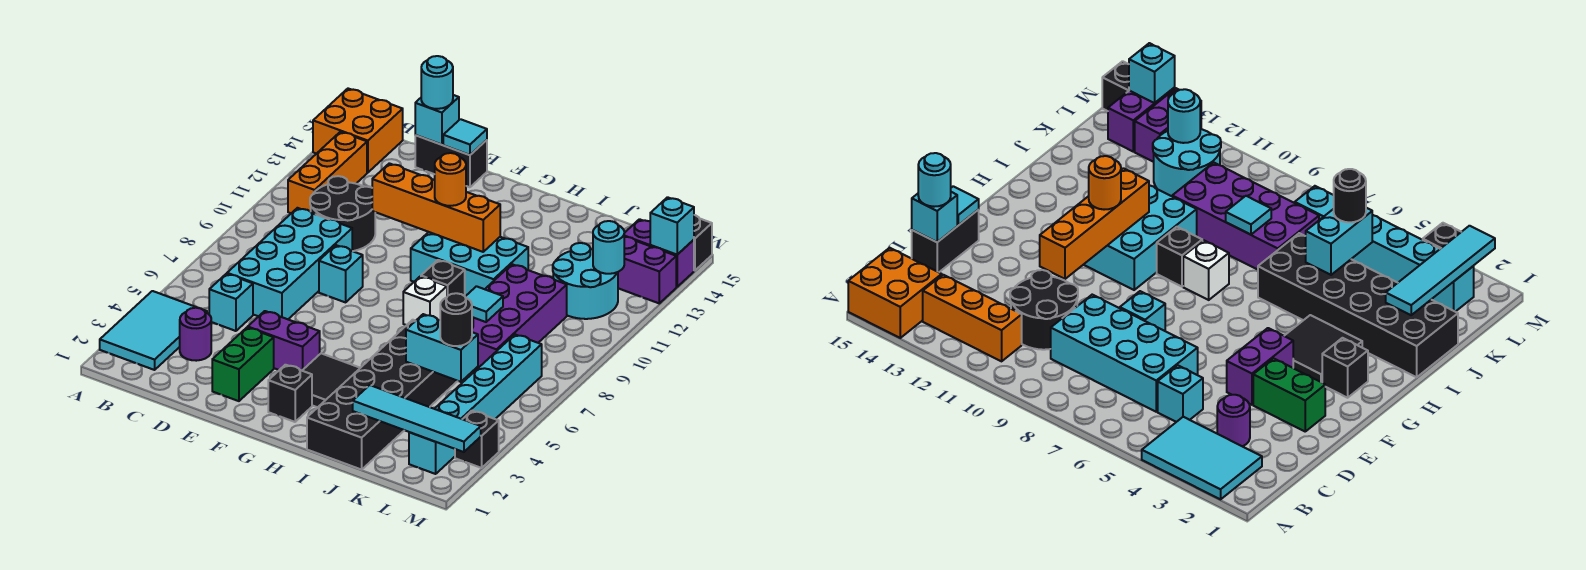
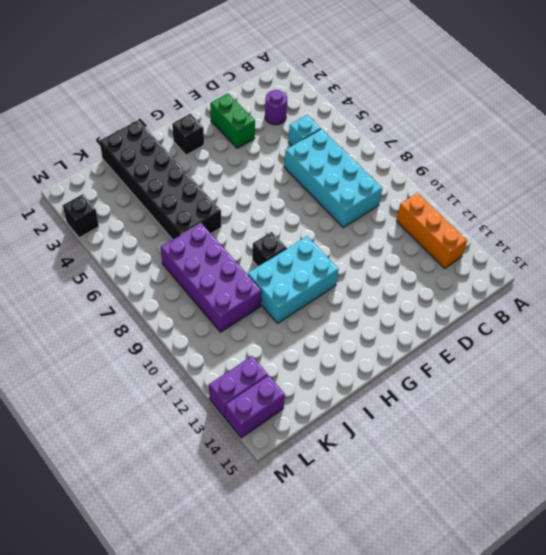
none -> cyan 2x3 tile [100,291,207,370]
none -> orange 2x2 brick [313,89,403,173]
none -> black 2x2 round brick [310,176,375,251]
none -> black 1x2 brick [415,135,487,187]

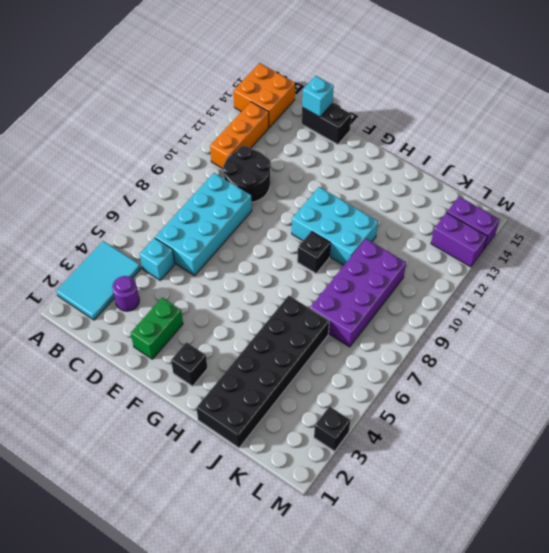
none -> purple 1x2 brick [248,311,320,371]
none -> cyan 1x1 brick [319,245,363,302]
none -> black 2x2 tile [302,353,360,407]
none -> white 1x1 brick [403,276,447,325]

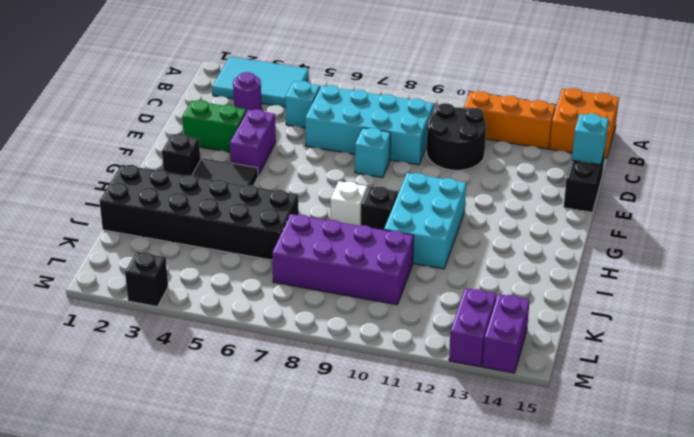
none -> cyan 2x2 round brick [553,243,618,319]
none -> cyan 1x6 brick [409,335,542,474]
none -> black 1x1 brick [694,215,712,271]
none -> orange 1x4 brick [372,163,500,252]

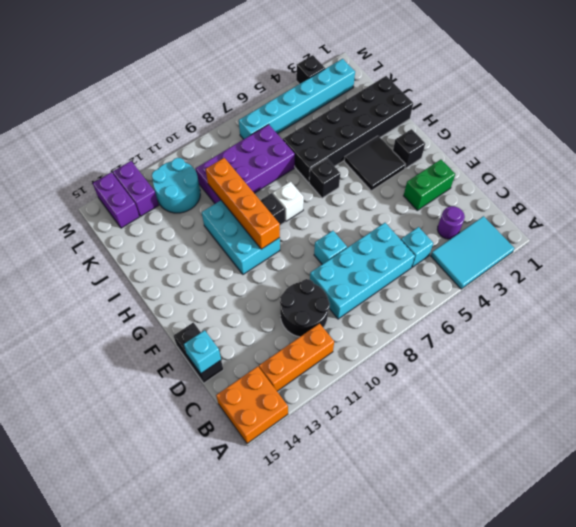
orange 1x4 brick [206,158,280,249] -> orange 1x4 brick moved to [372,163,500,252]
black 1x1 brick [309,159,340,198] -> black 1x1 brick moved to [694,215,712,271]
none -> purple 1x2 brick [248,311,320,371]
none -> cyan 1x1 tile [443,119,487,155]
none -> cyan 1x4 tile [353,385,481,452]
none -> cyan 1x2 brick [406,314,478,382]

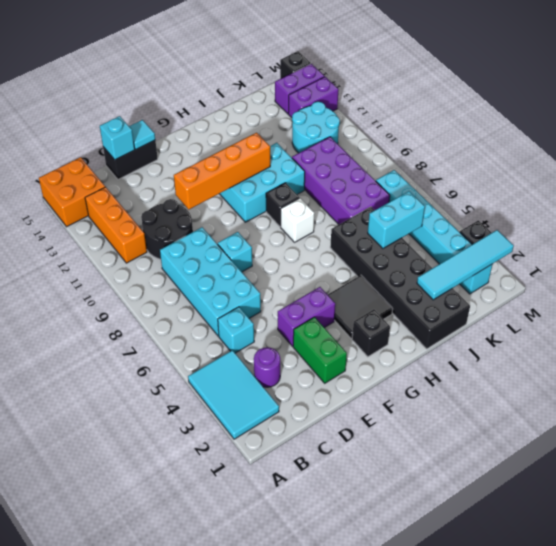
none -> cyan 1x1 tile [465,286,503,322]
none -> cyan 1x1 round brick [593,221,624,274]
none -> cyan 1x1 brick [650,197,694,255]
none -> cyan 1x1 round brick [421,56,453,109]

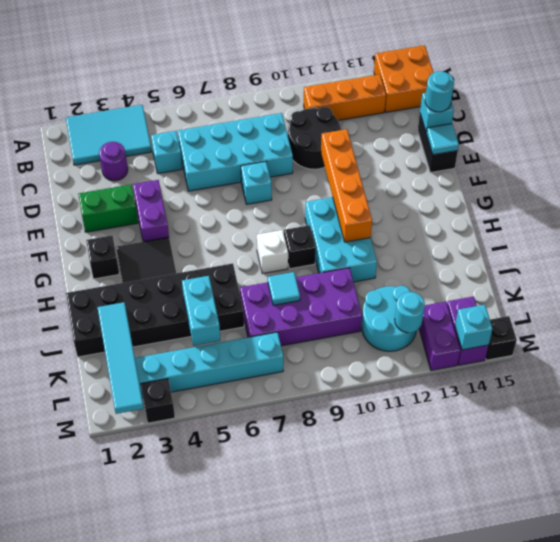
none -> orange 1x1 round brick [435,153,466,206]
none -> black 1x1 round brick [440,293,472,346]

